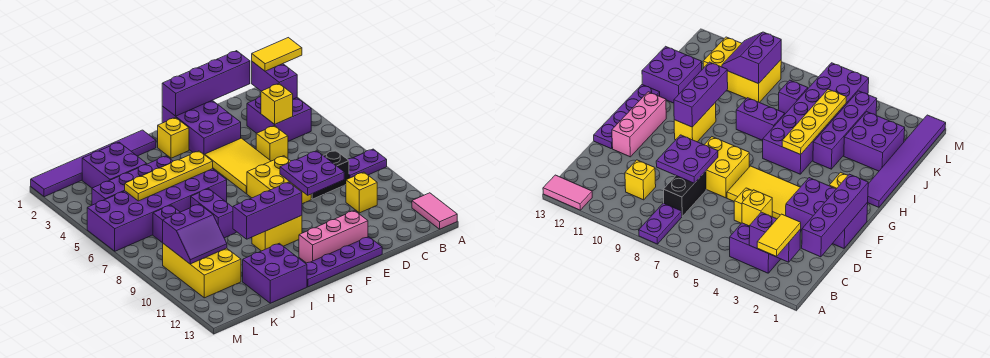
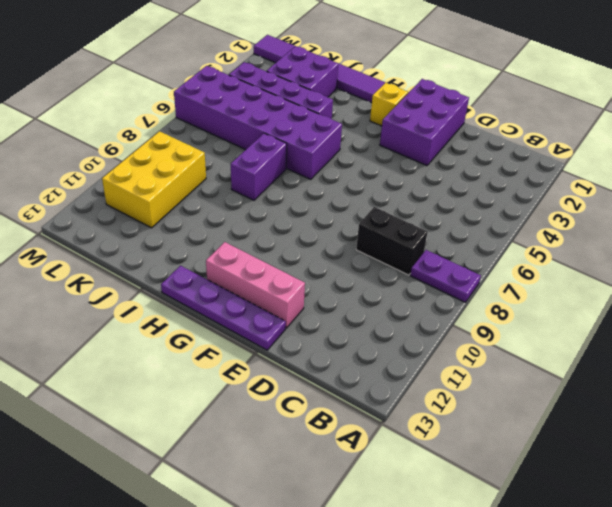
none -> pink 1x2 tile [412,193,457,229]
none -> purple 2x2 brick [247,97,311,141]
none -> yellow 1x1 brick [346,172,377,213]

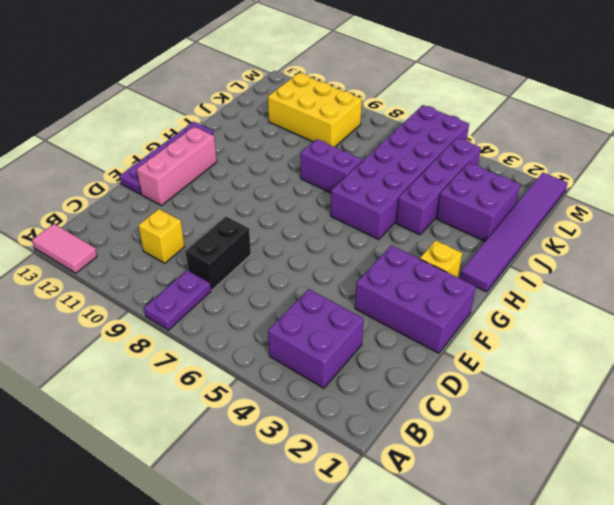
none -> yellow 1x1 brick [256,126,288,161]
none -> yellow 2x3 tile [205,138,271,194]
none -> yellow 2x2 brick [247,156,311,204]

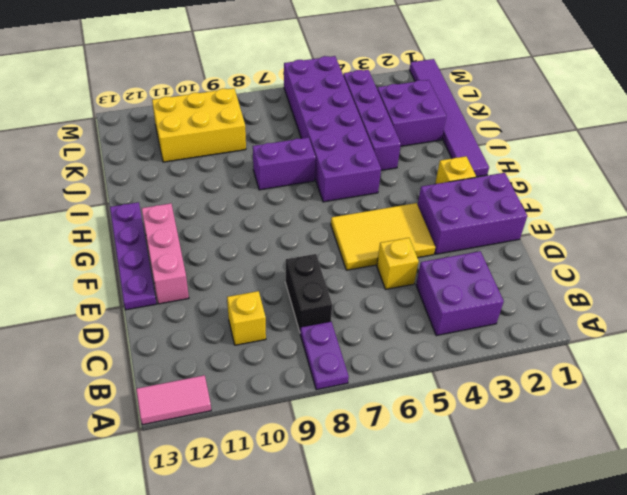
none -> yellow 2x2 brick [247,156,311,204]
none -> yellow 1x2 brick [252,216,302,251]
none -> purple 2x2 brick [243,243,307,303]

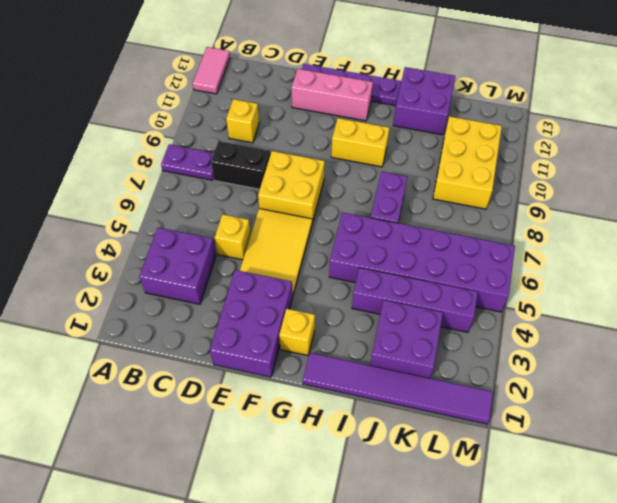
none -> purple 1x1 brick [153,205,180,243]
none -> purple 1x2 brick [252,62,297,99]
none -> purple 1x4 brick [162,51,250,116]

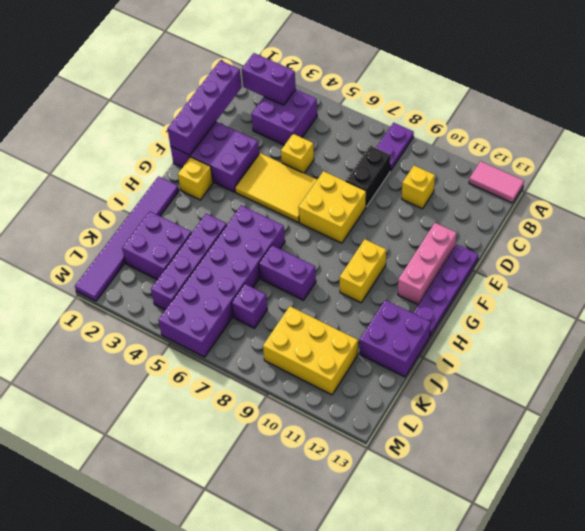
none -> yellow 1x1 brick [261,84,293,124]
none -> purple 2x2 plate [280,151,344,195]
none -> purple 1x3 brick [233,182,302,239]

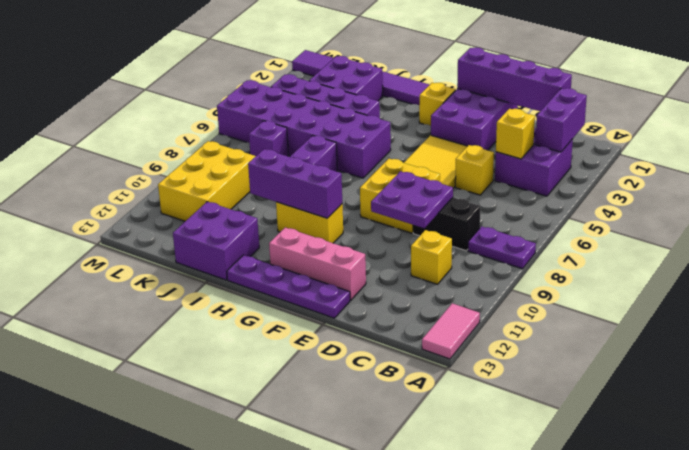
none -> yellow 1x4 plate [125,151,213,201]
none -> purple 2x2 slope [163,204,227,264]
none -> yellow 1x2 tile [252,38,302,71]

